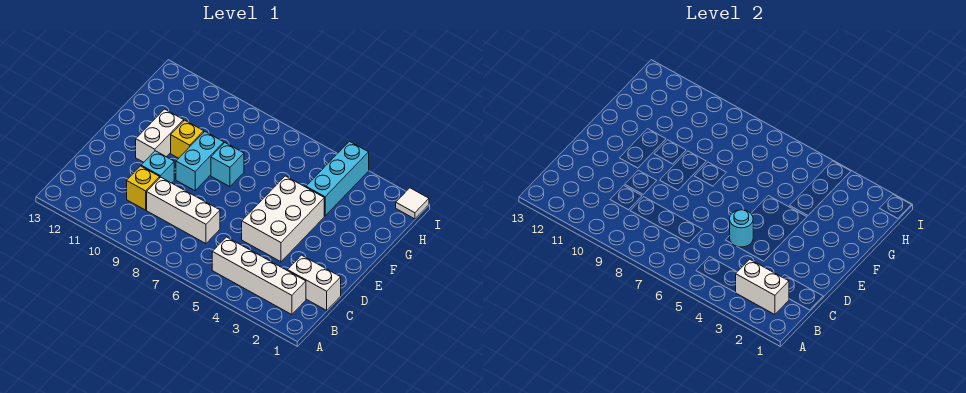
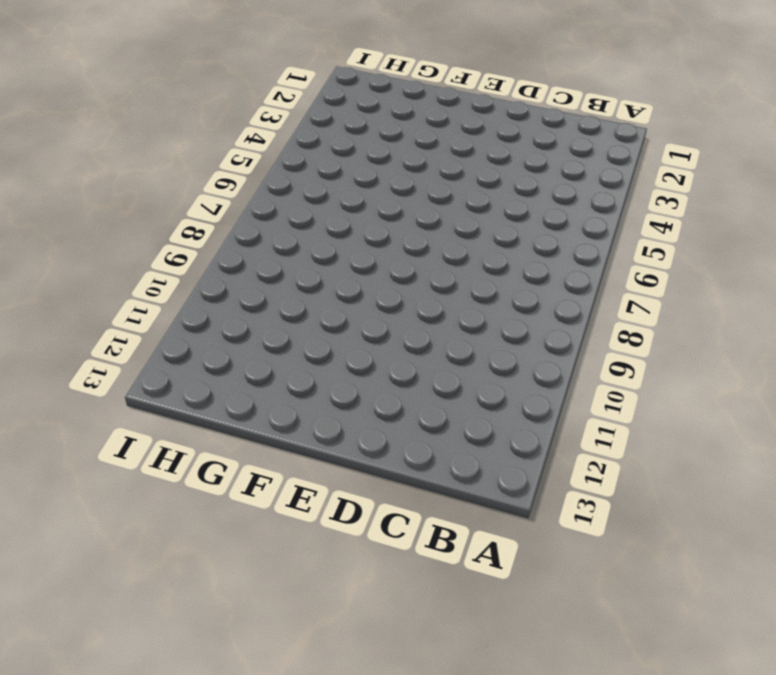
none -> white 1x4 brick [212,237,306,315]
none -> white 1x2 brick [287,255,341,310]
none -> white 1x3 brick [147,177,220,244]

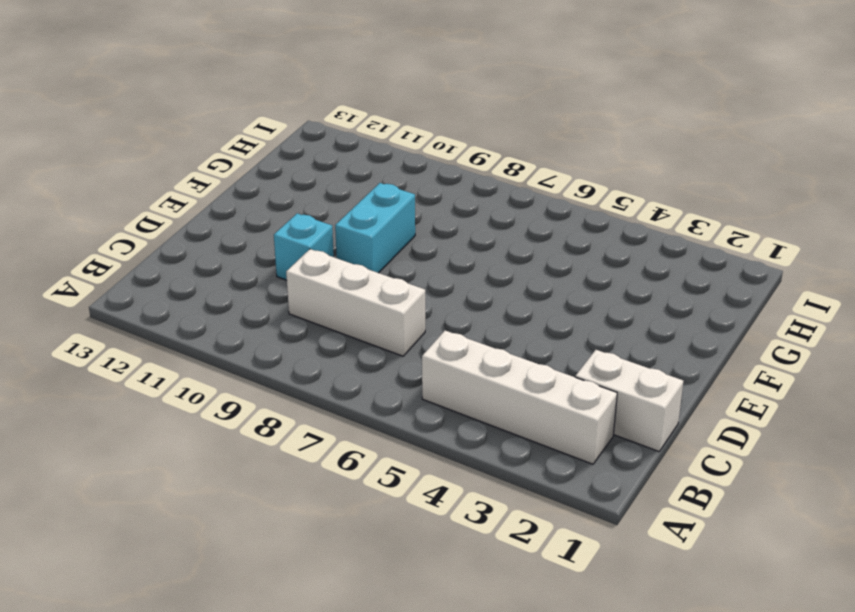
none -> yellow 1x1 brick [127,166,160,210]
none -> white 2x3 brick [242,176,324,262]
none -> white 1x2 brick [136,109,184,162]

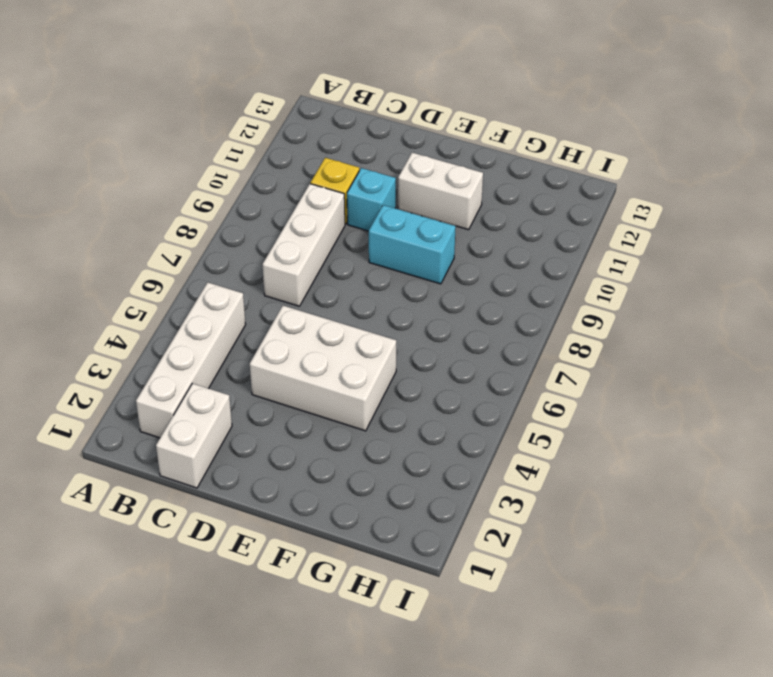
none -> cyan 1x1 brick [211,143,244,187]
none -> yellow 1x1 brick [171,120,204,158]
none -> cyan 1x3 brick [306,141,369,216]

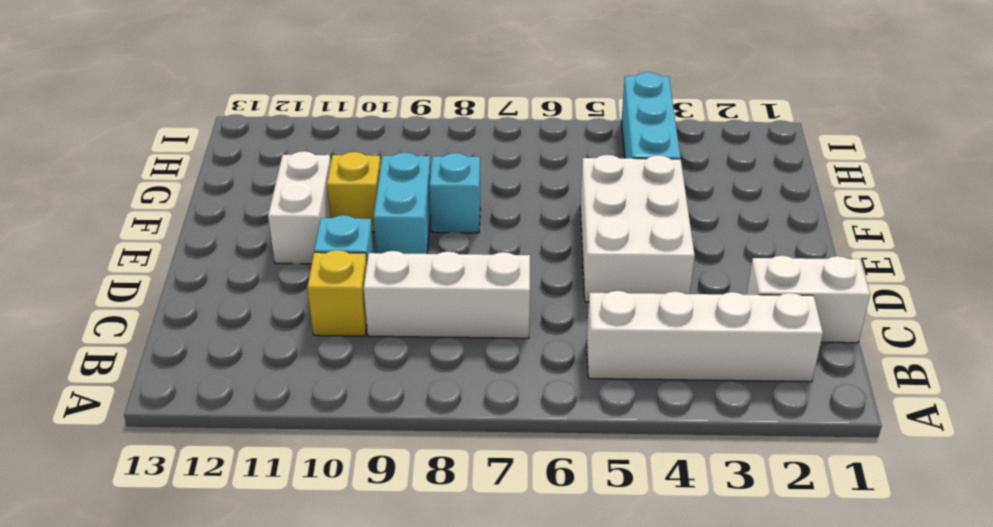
none -> white 1x1 tile [396,188,429,219]
none -> white 1x2 brick [735,259,789,315]
none -> cyan 1x1 round brick [730,210,753,247]

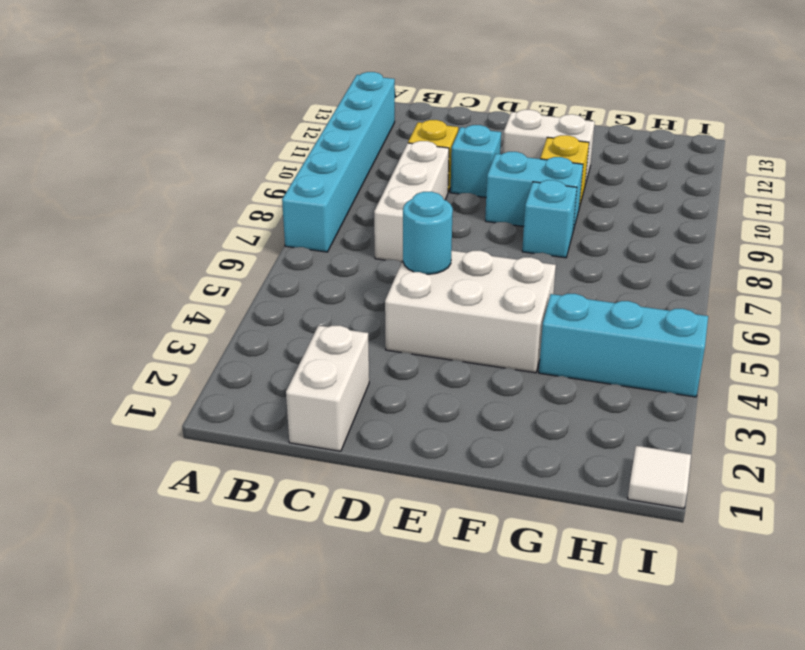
cyan 1x6 brick [282,72,395,252] -> none
none -> white 1x4 brick [212,237,306,315]
none -> white 1x2 brick [735,259,789,315]

